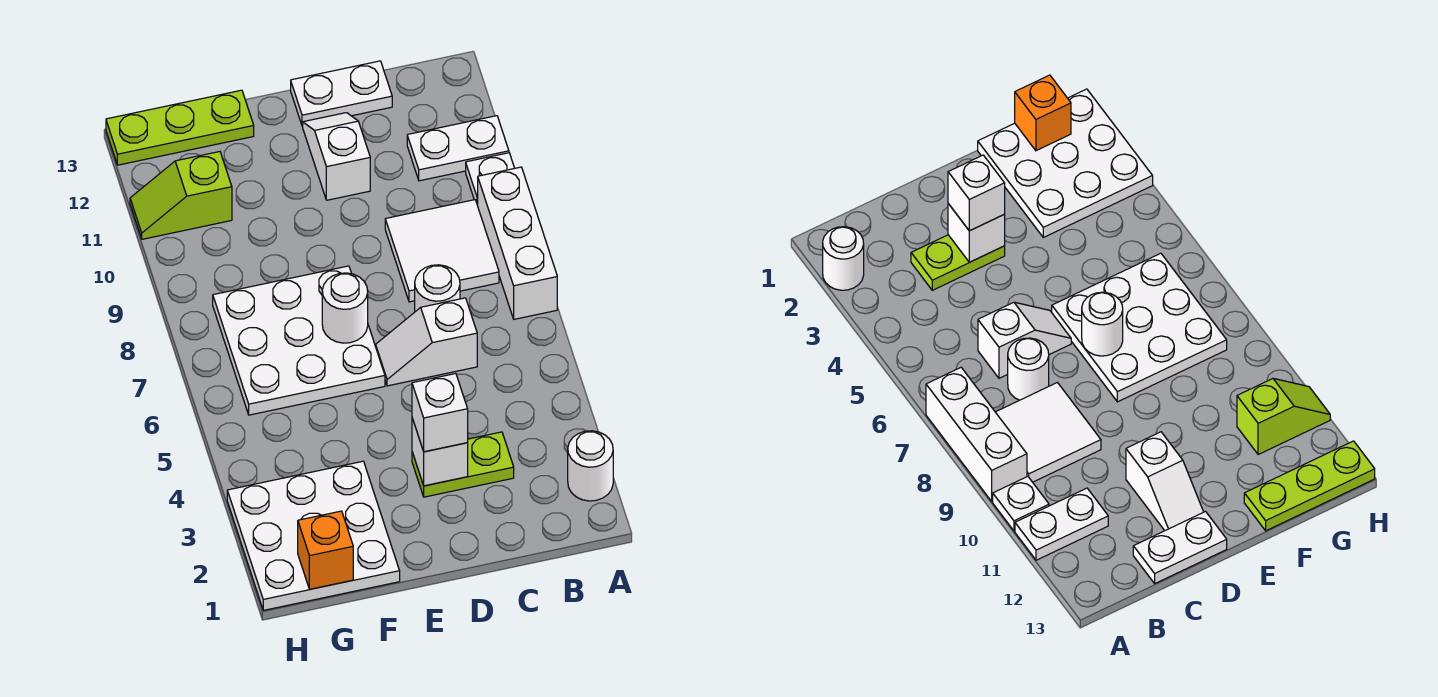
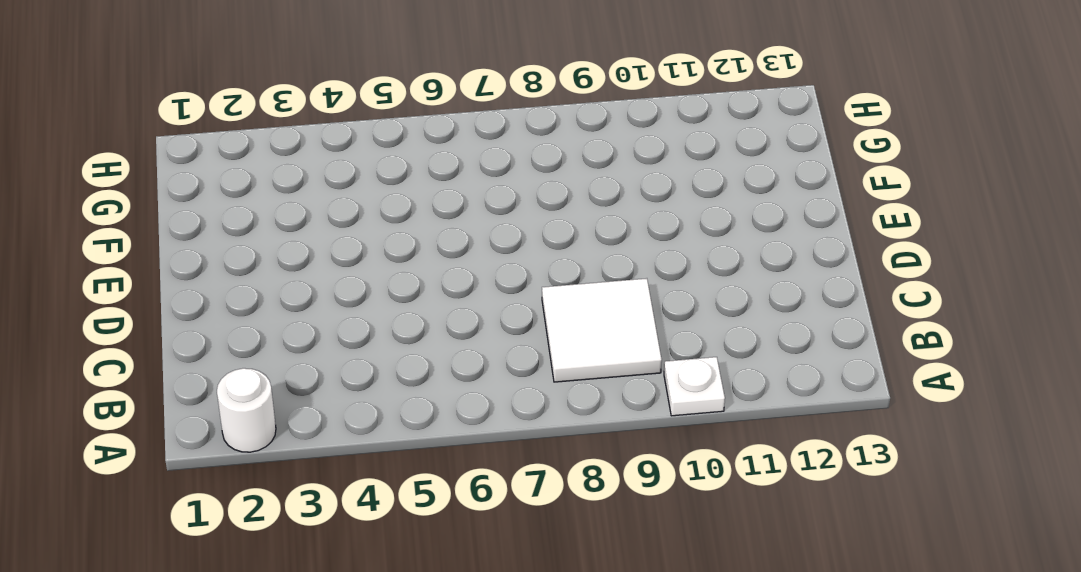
none -> white 1x3 brick [478,167,557,319]
none -> white 1x2 plate [407,116,509,181]
none -> lime 1x2 plate [412,432,514,497]

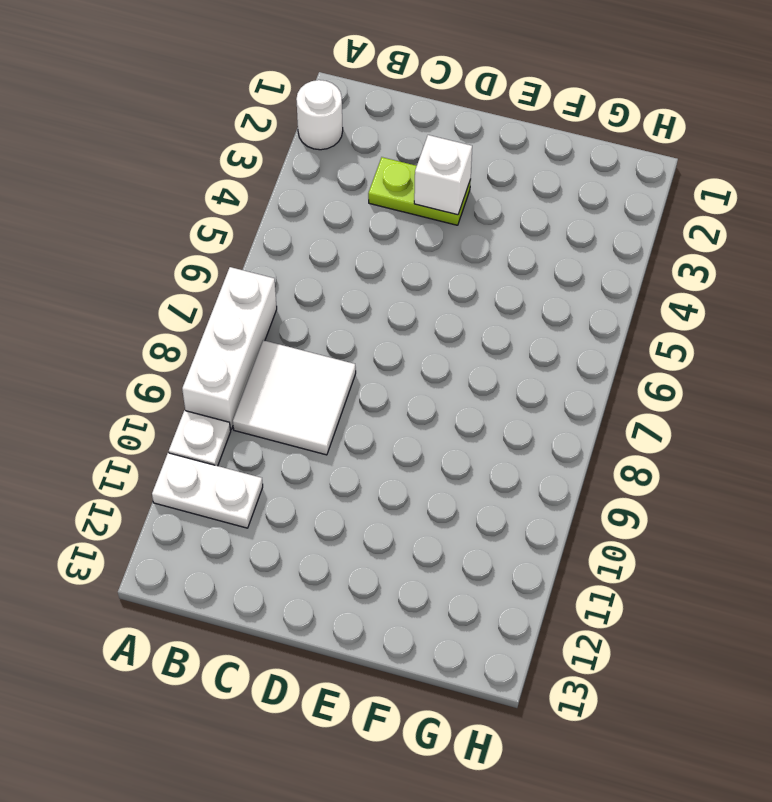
none -> white 1x2 slope [376,298,477,386]
none -> white 1x1 round brick [415,265,460,312]
none -> white 1x2 plate [291,61,392,126]

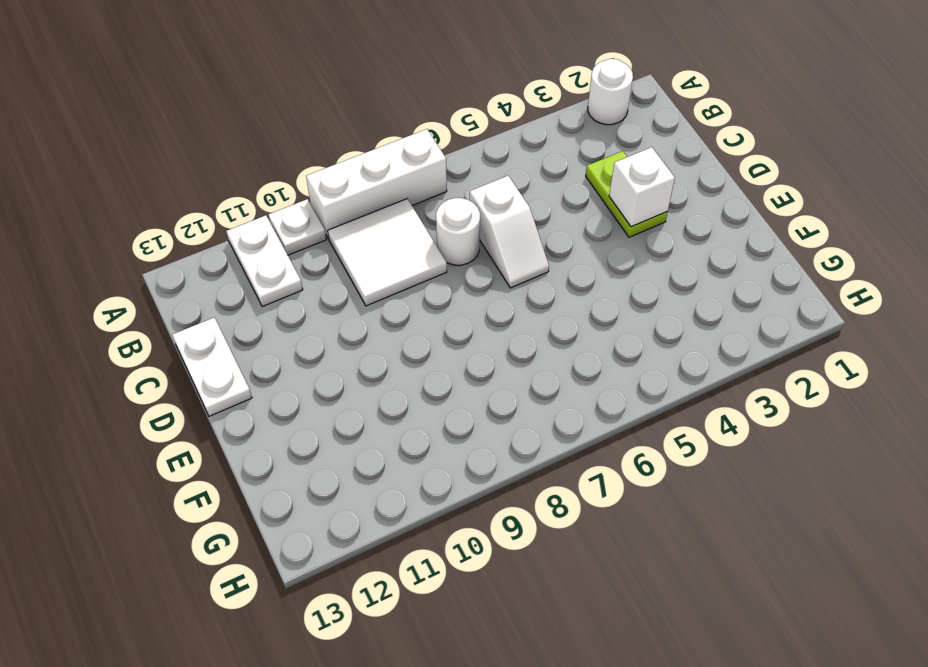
none -> white 1x2 slope [303,113,370,200]
none -> white 3x3 plate [213,266,385,415]
none -> white 3x3 plate [227,461,400,610]

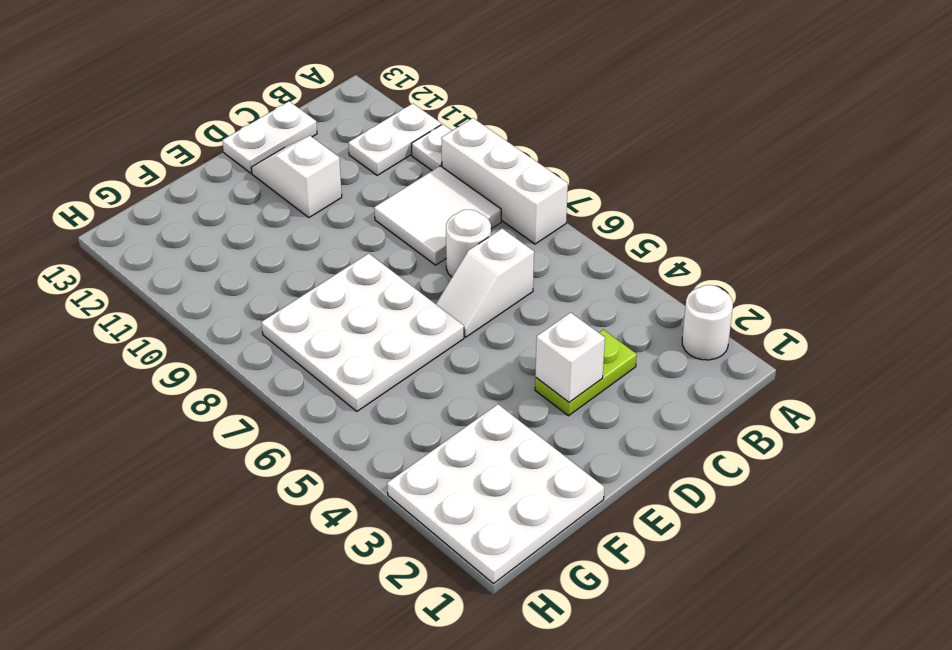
none -> lime 1x3 plate [106,90,254,165]
none -> lime 1x2 slope [130,152,232,239]
none -> white 1x1 round brick [322,273,368,343]

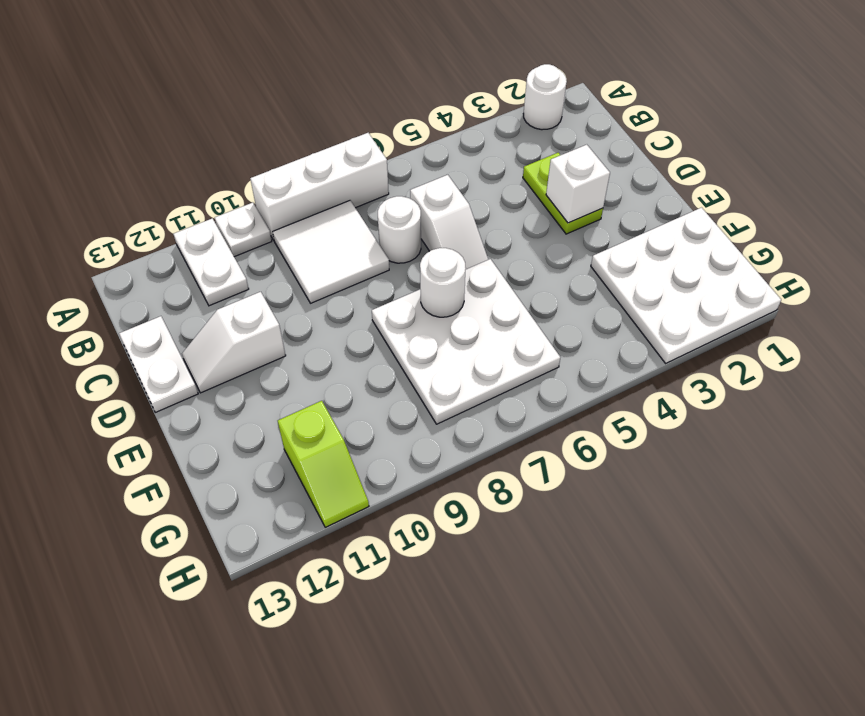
none -> lime 1x3 plate [106,90,254,165]
none -> orange 1x1 brick [298,511,353,589]
none -> white 1x1 brick [412,374,468,452]

